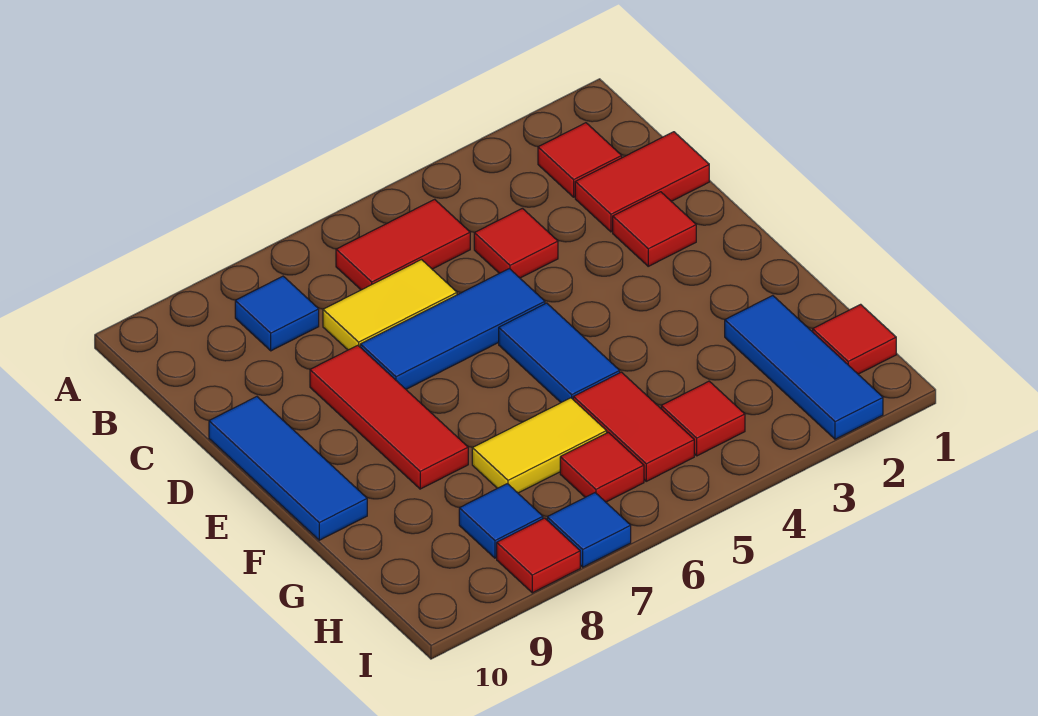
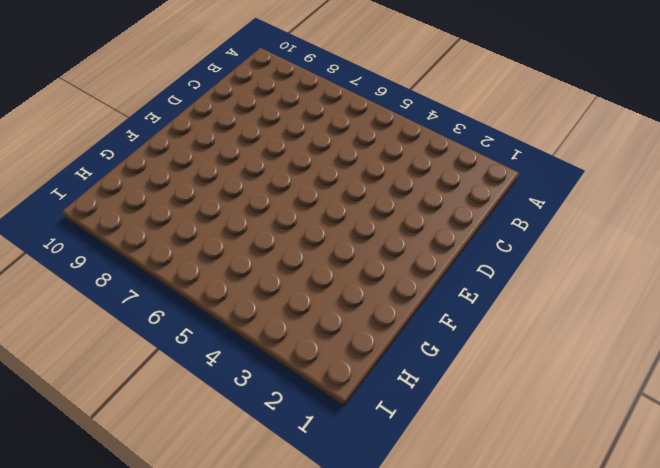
none -> red 1x1 tile [538,123,622,197]
none -> red 1x2 tile [336,199,470,290]
none -> blue 1x1 tile [235,276,319,351]

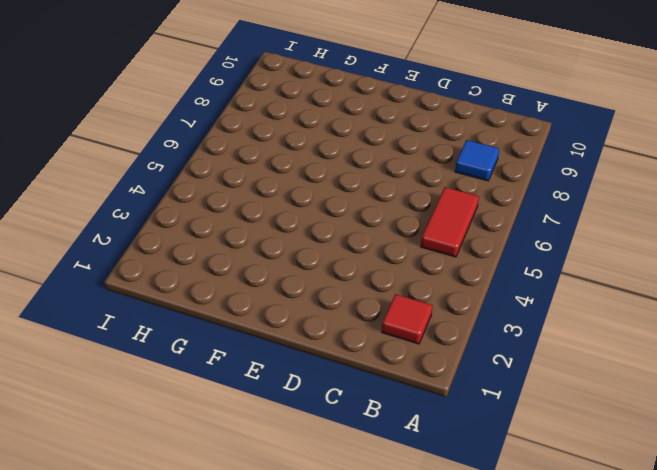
none -> red 1x2 tile [575,132,709,232]
none -> red 1x1 tile [474,208,558,278]
none -> yellow 1x2 tile [323,260,457,350]

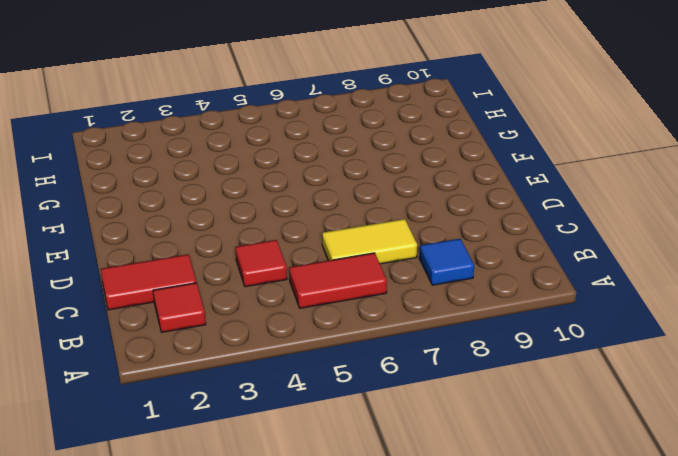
none -> red 1x1 tile [613,192,696,266]
none -> blue 1x3 tile [360,269,545,389]
none -> red 1x3 tile [310,345,468,489]

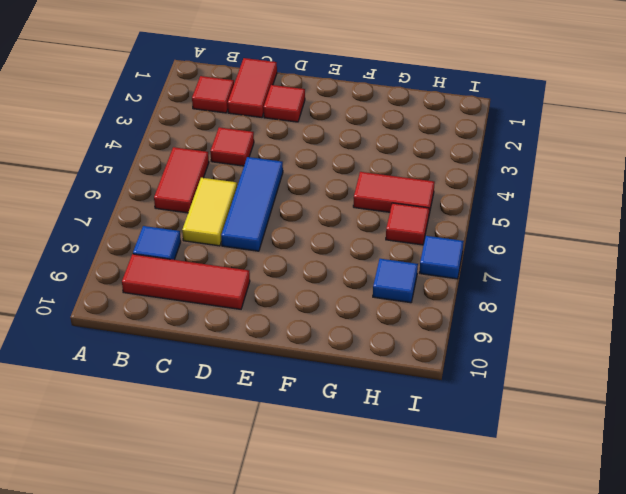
red 1x3 tile [122,254,250,309] -> red 1x3 tile moved to [310,345,468,489]
none -> blue 1x3 tile [209,397,367,540]
none -> blue 1x2 tile [499,303,620,402]
none -> blue 1x3 tile [725,296,883,439]

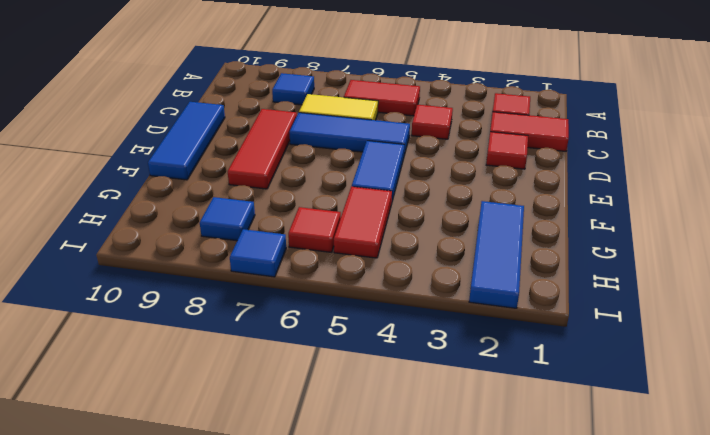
none -> yellow 1x2 tile [472,398,607,493]
none -> red 1x1 tile [813,304,896,374]
none -> red 1x1 tile [661,381,745,456]

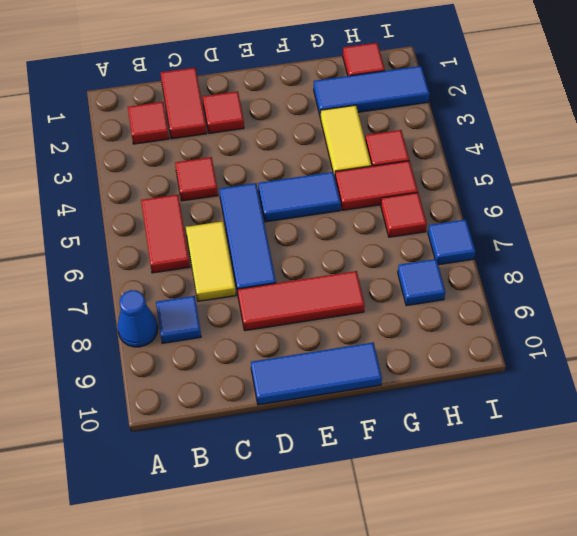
blue 1x1 cone [118,290,158,347] -> none
yellow 1x2 tile [321,105,371,176] -> yellow 1x2 tile moved to [472,398,607,493]
none -> red 1x1 tile [497,518,580,593]

